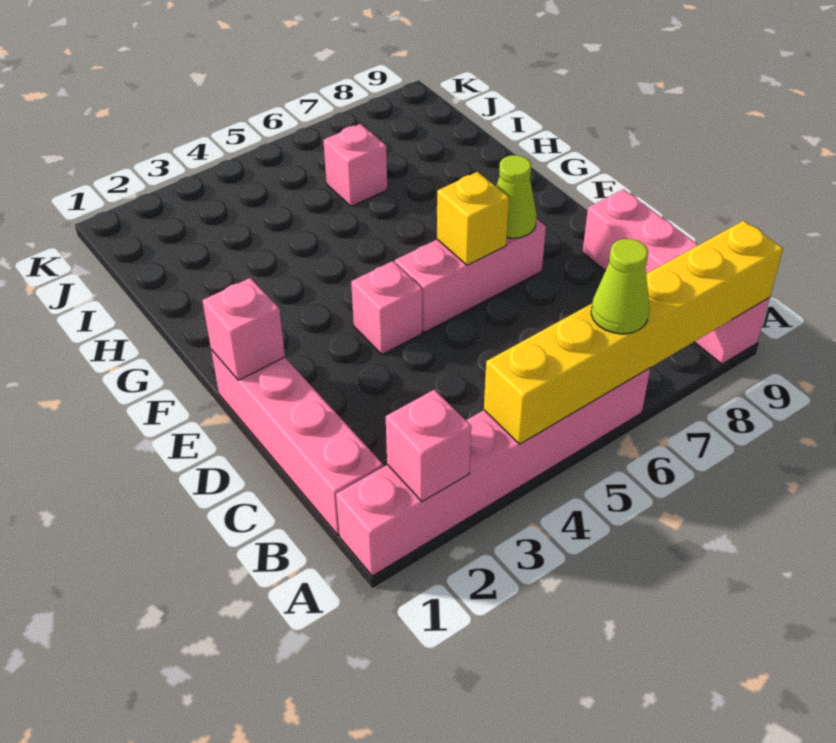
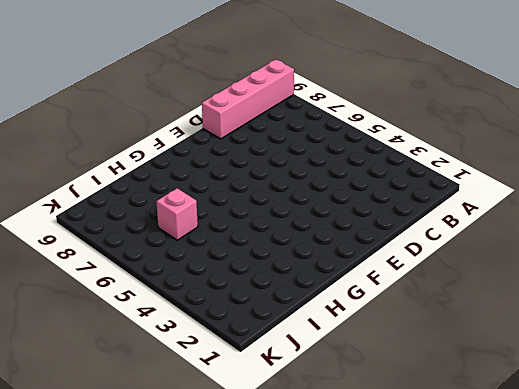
none -> pink 1x6 brick [336,368,650,576]
none -> pink 1x4 brick [211,350,383,535]
none -> pink 1x1 brick [351,261,422,355]

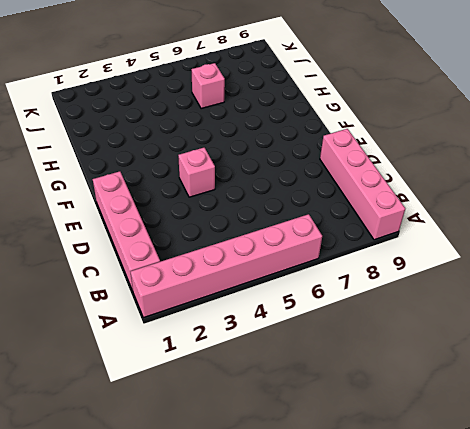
none -> pink 1x3 brick [395,219,546,332]
none -> pink 1x1 brick [386,389,471,502]
none -> yellow 1x6 brick [484,221,783,444]

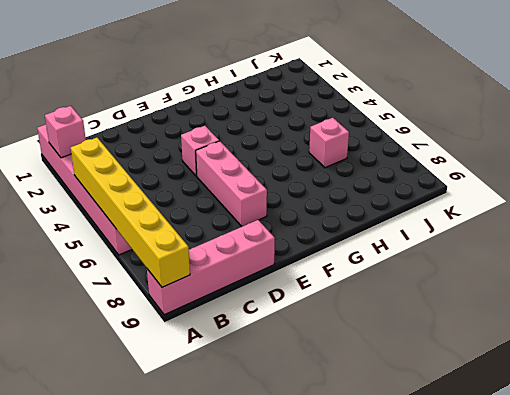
none -> pink 1x4 brick [211,350,383,535]
none -> pink 1x1 brick [202,278,285,380]
none -> yellow 1x1 brick [437,172,509,265]

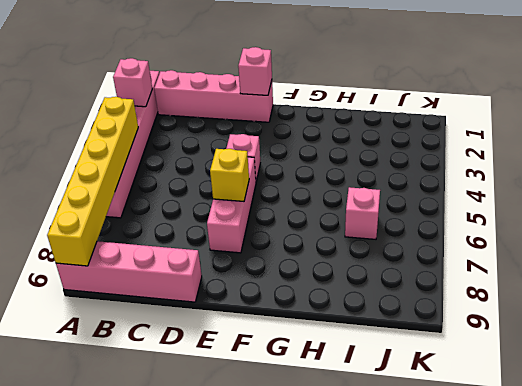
none -> lime 1x1 cone [496,155,537,238]
none -> lime 1x1 cone [591,239,649,334]

